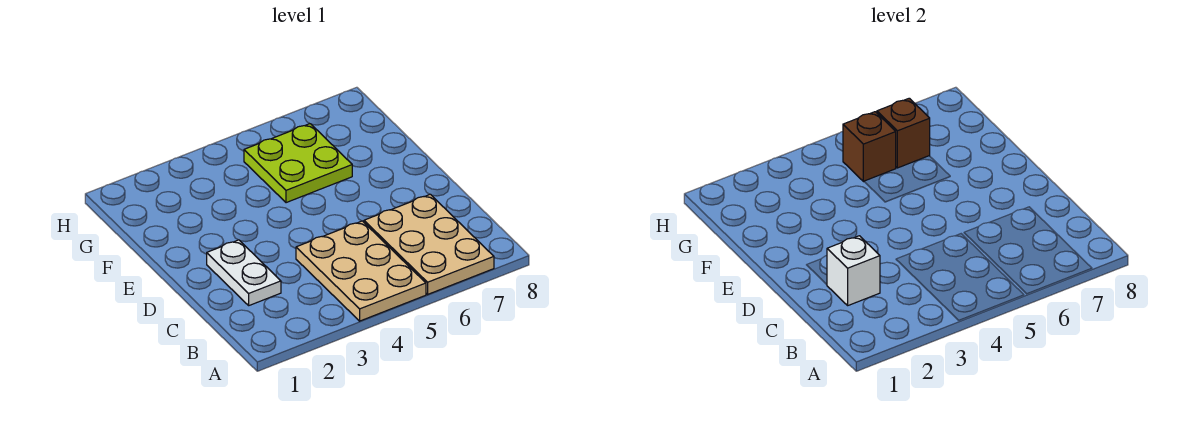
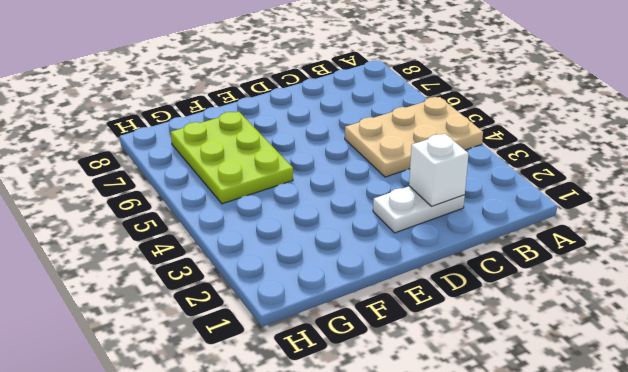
lime 2x3 plate [171,112,293,204] -> lime 2x2 plate [244,124,352,203]
none -> tan 2x3 plate [364,194,494,294]
none -> brown 1x1 brick [843,112,896,182]

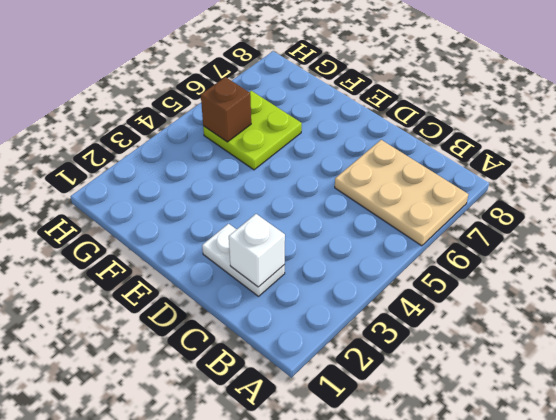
none -> tan 2x3 plate [296,221,426,321]
none -> brown 1x1 brick [877,98,930,168]

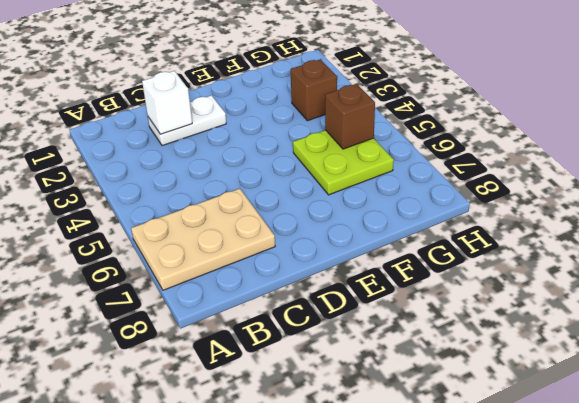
brown 1x1 brick [291,59,337,121] -> brown 1x1 brick moved to [877,98,930,168]
none -> tan 2x3 plate [296,221,426,321]

